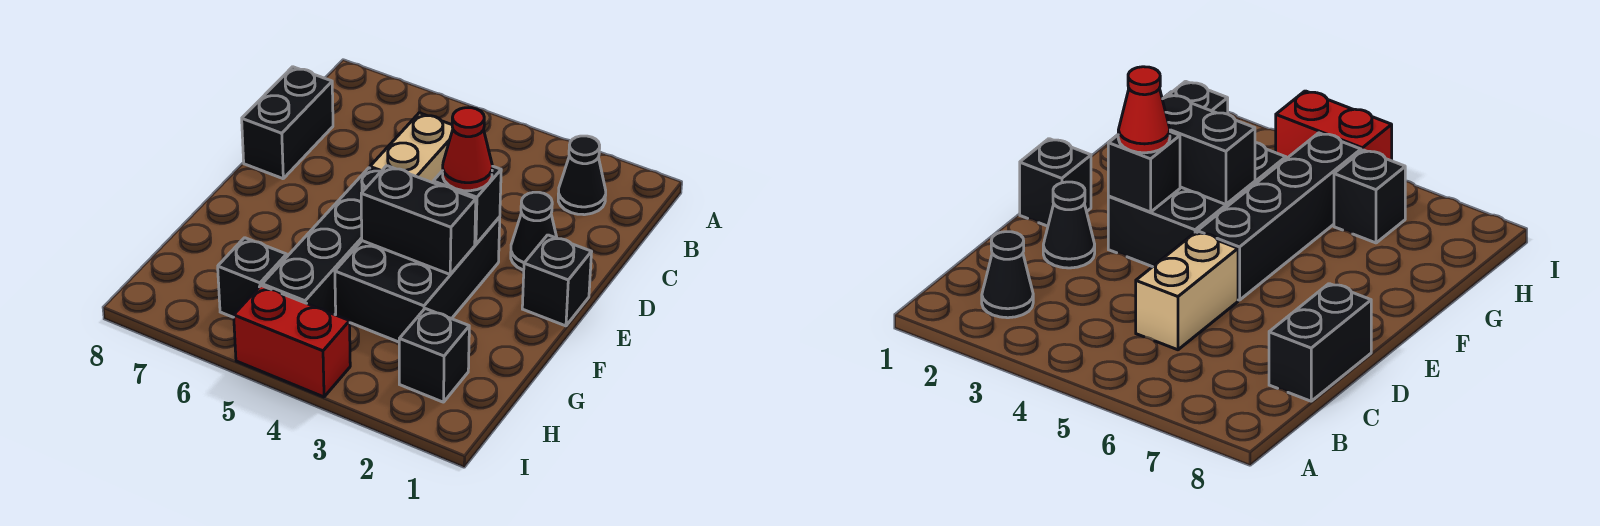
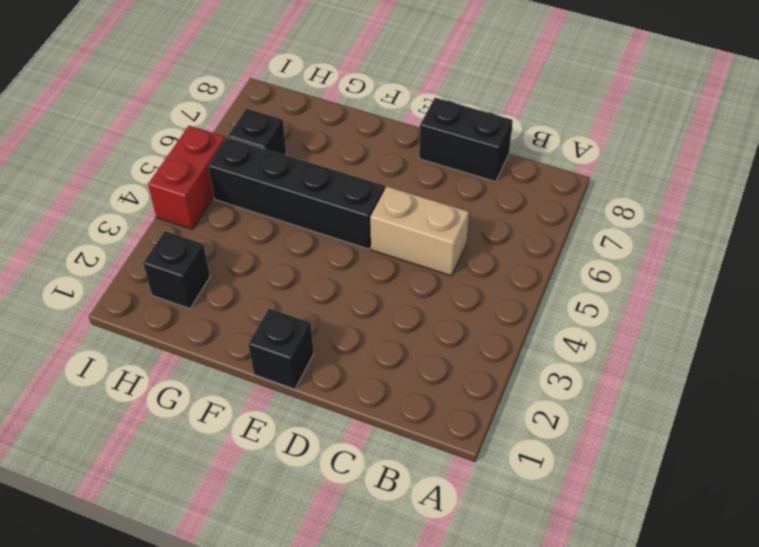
none -> black 1x1 cone [558,136,606,215]
none -> black 1x1 cone [511,192,557,270]
none -> black 2x3 brick [335,217,500,342]

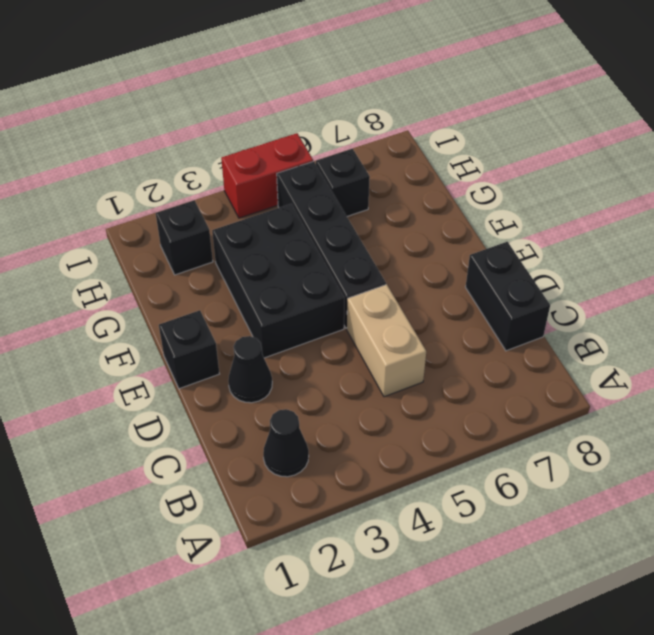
none -> black 1x1 brick [433,166,501,244]
none -> black 1x2 brick [361,166,476,274]
none -> red 1x1 cone [443,108,492,191]

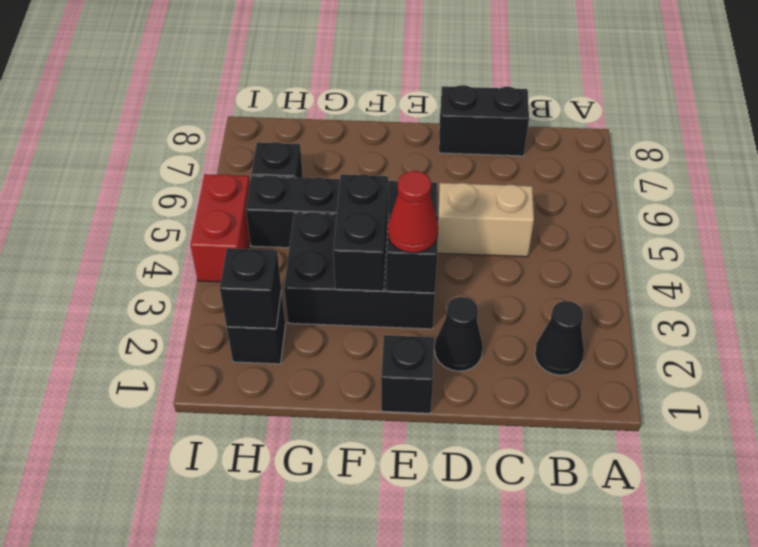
black 1x1 brick [220,248,281,329] -> none

